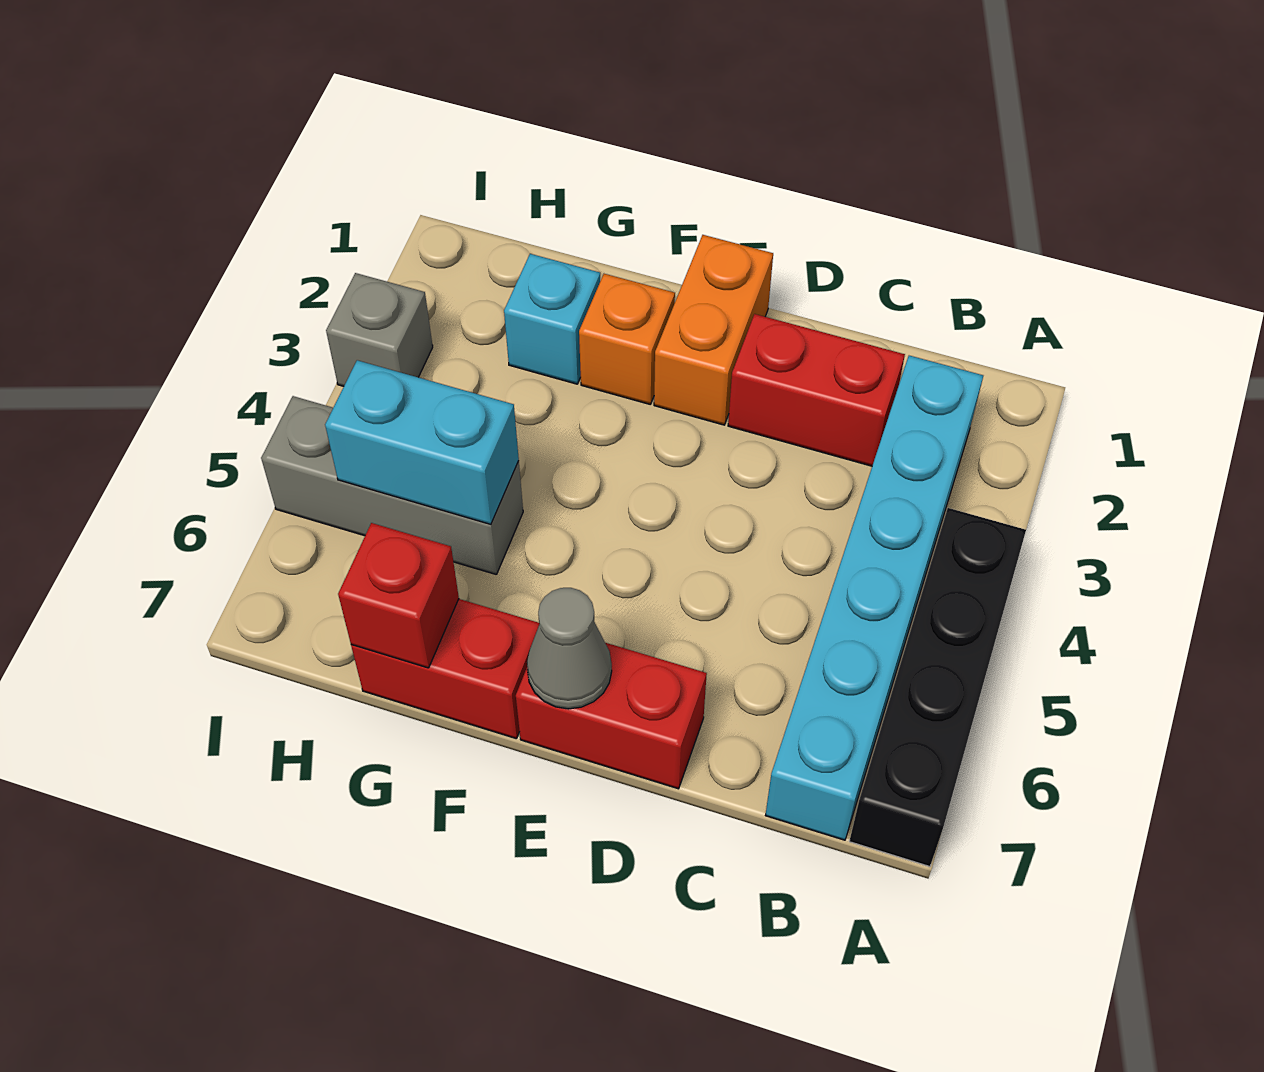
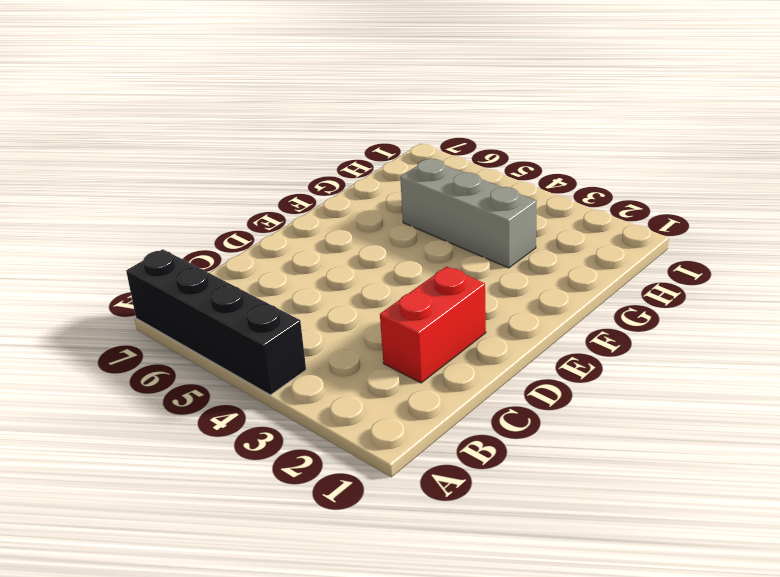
grey 1x3 brick [400,159,537,268] -> grey 1x3 brick turned to [261,396,523,575]
none -> cyan 1x6 brick [765,356,983,840]
none -> red 1x2 brick [516,643,707,789]
none -> orange 1x2 brick [654,235,773,425]

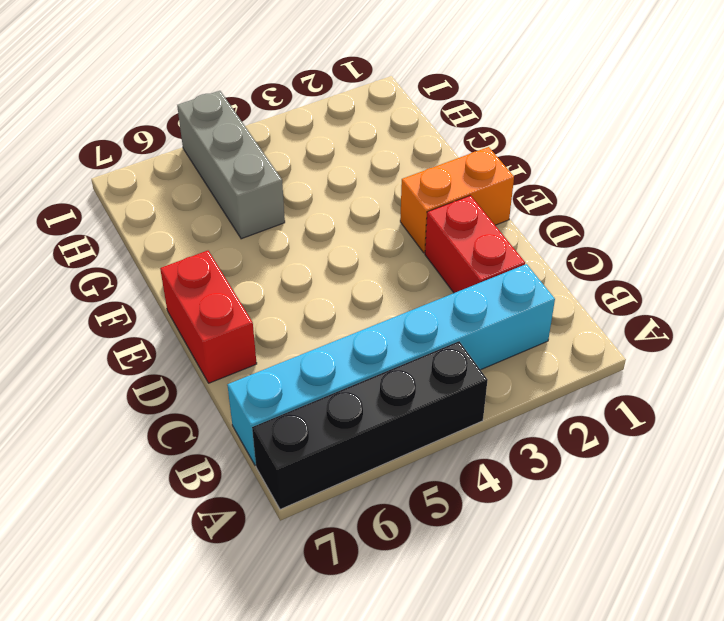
none -> orange 1x1 brick [579,274,675,404]
none -> red 1x2 brick [351,599,539,739]
none -> cyan 1x1 brick [504,254,600,384]

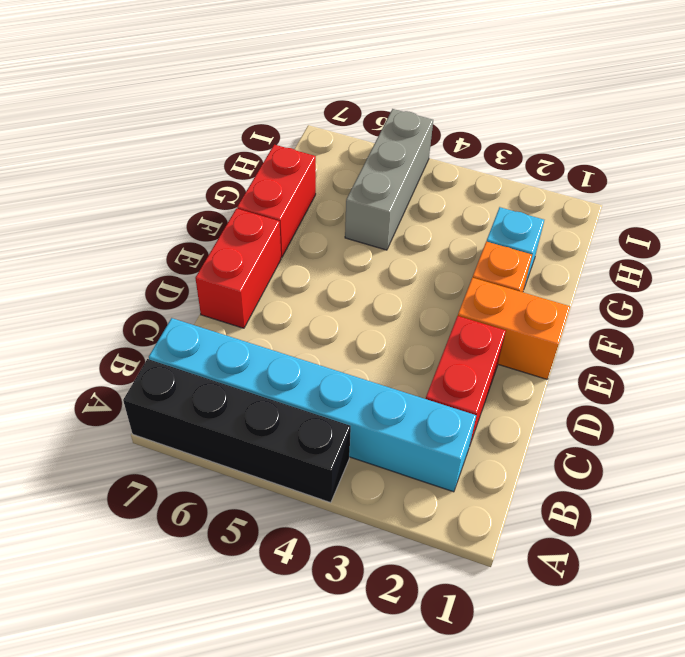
none -> grey 1x1 brick [326,273,433,386]
none -> grey 1x1 cone [527,588,612,709]
none -> cyan 1x2 brick [325,360,519,524]

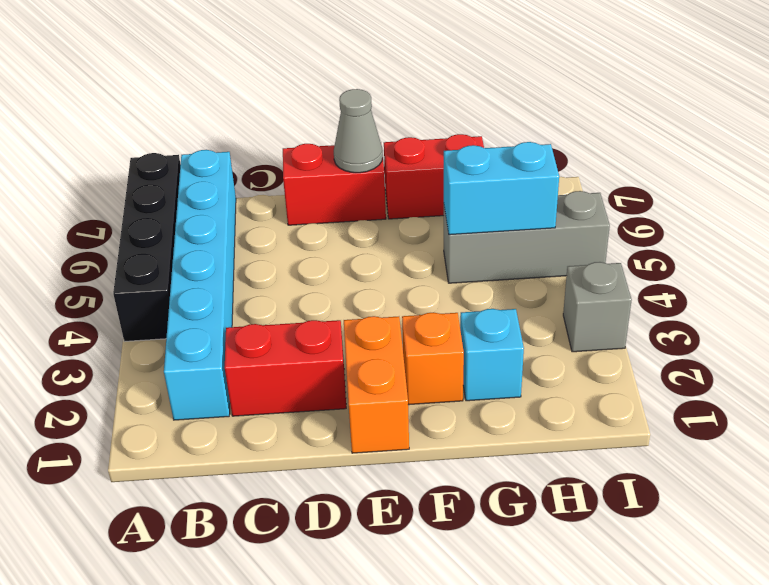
none -> red 1x1 brick [338,523,459,668]

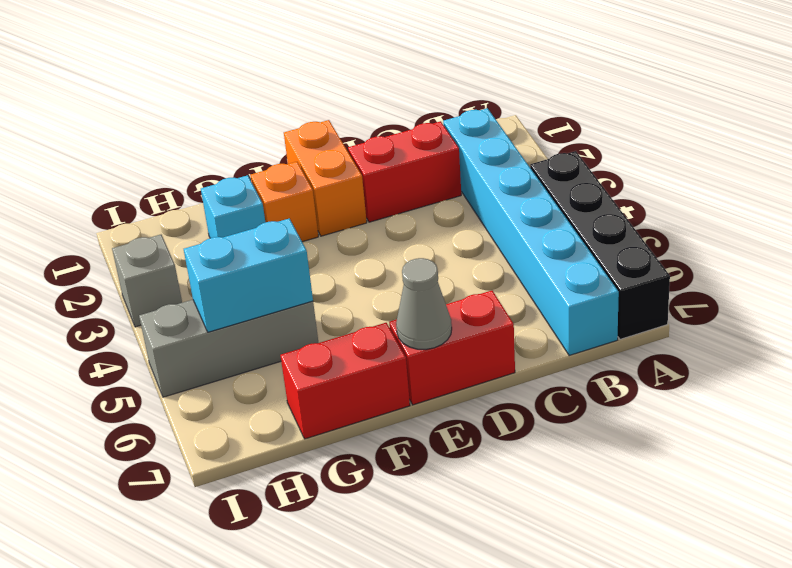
none -> red 1x1 brick [338,523,459,668]

